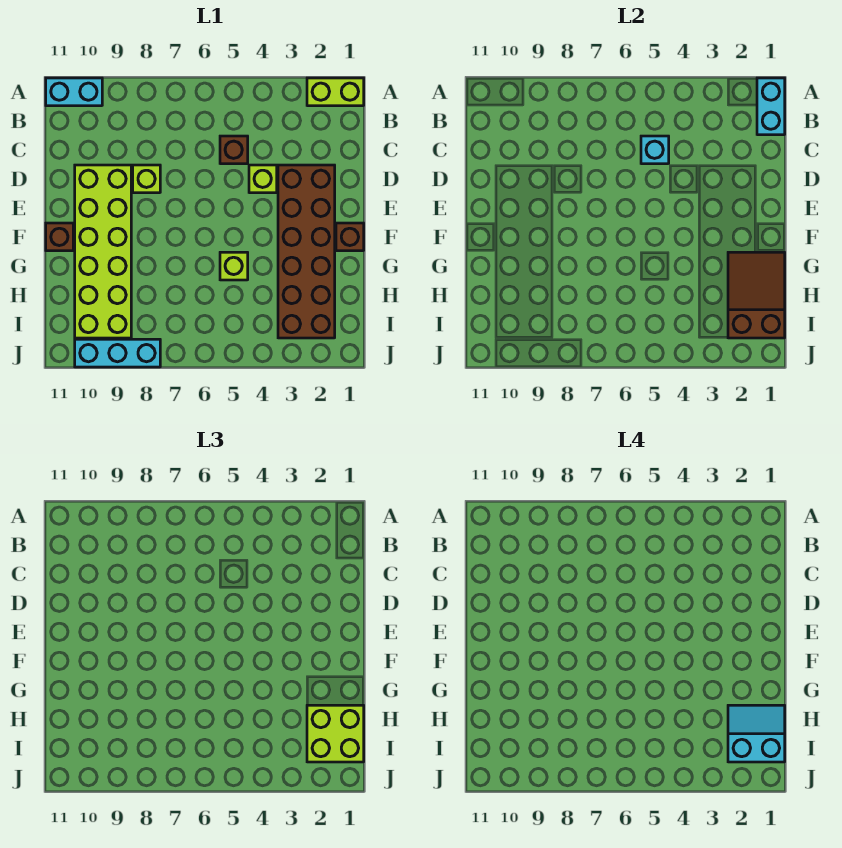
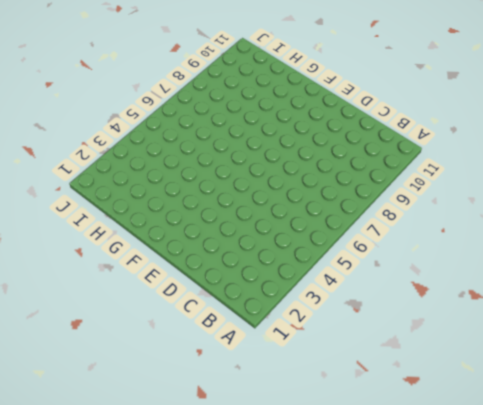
none -> lime 1x2 brick [307,78,364,106]
none -> cyan 1x2 brick [46,78,102,106]
none -> brown 1x1 brick [220,136,248,164]

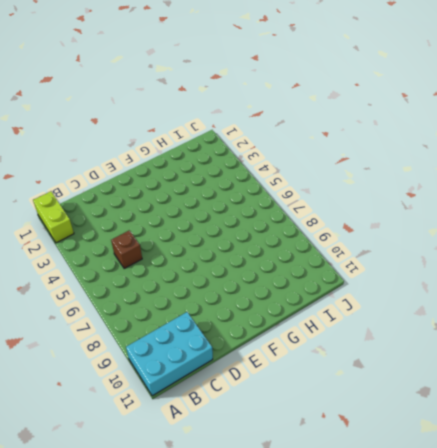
cyan 2x3 brick [126,312,213,396] -> cyan 1x2 brick [46,78,102,106]
none -> brown 2x6 brick [278,165,335,338]
none -> lime 1x1 brick [249,165,277,193]
none -> lime 1x1 brick [133,165,160,193]

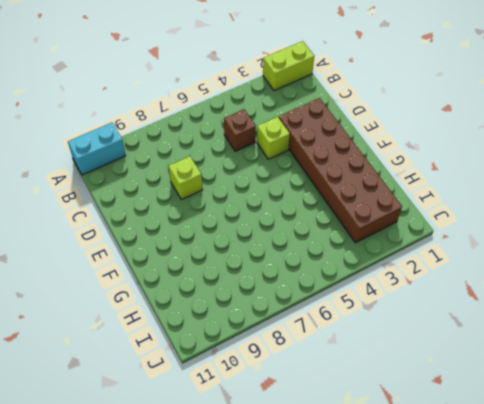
none -> lime 2x6 brick [75,165,131,338]
none -> brown 1x1 brick [336,223,364,251]
none -> brown 1x1 brick [46,223,73,251]

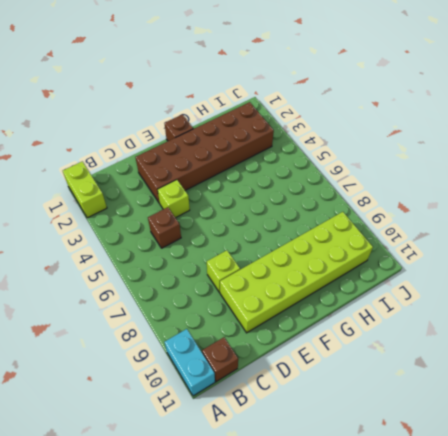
brown 1x1 brick [202,337,238,382] -> brown 1x1 brick moved to [46,223,73,251]
none -> lime 1x1 brick [220,252,248,280]
none -> cyan 1x3 brick [75,339,160,367]
none -> cyan 1x2 brick [757,78,785,135]

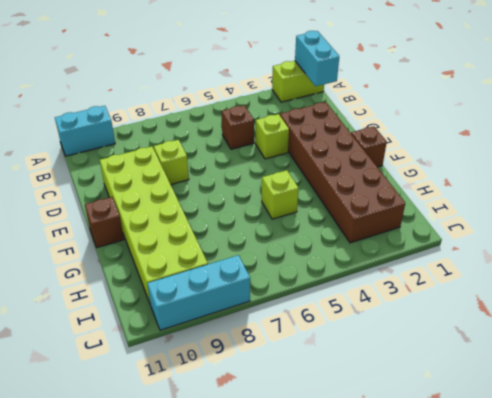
none -> cyan 1x1 brick [641,136,669,164]
none -> brown 2x3 slope [728,252,785,338]
none -> lime 2x2 brick [307,705,364,762]

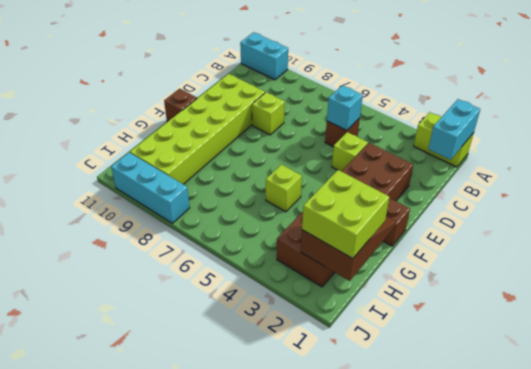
none -> cyan 2x2 slope [728,705,785,762]

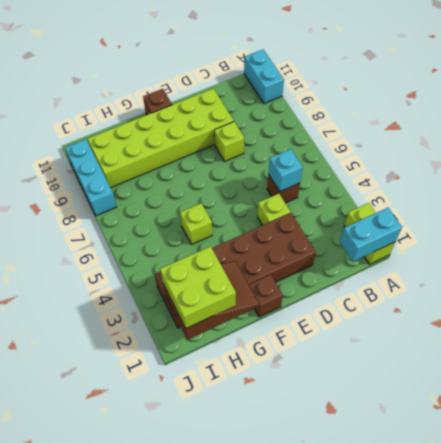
none -> cyan 2x2 slope [728,705,785,762]

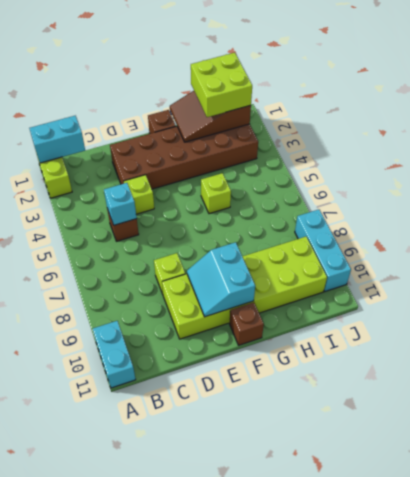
cyan 2x2 slope [187,242,255,317] -> cyan 2x2 slope moved to [728,705,785,762]

